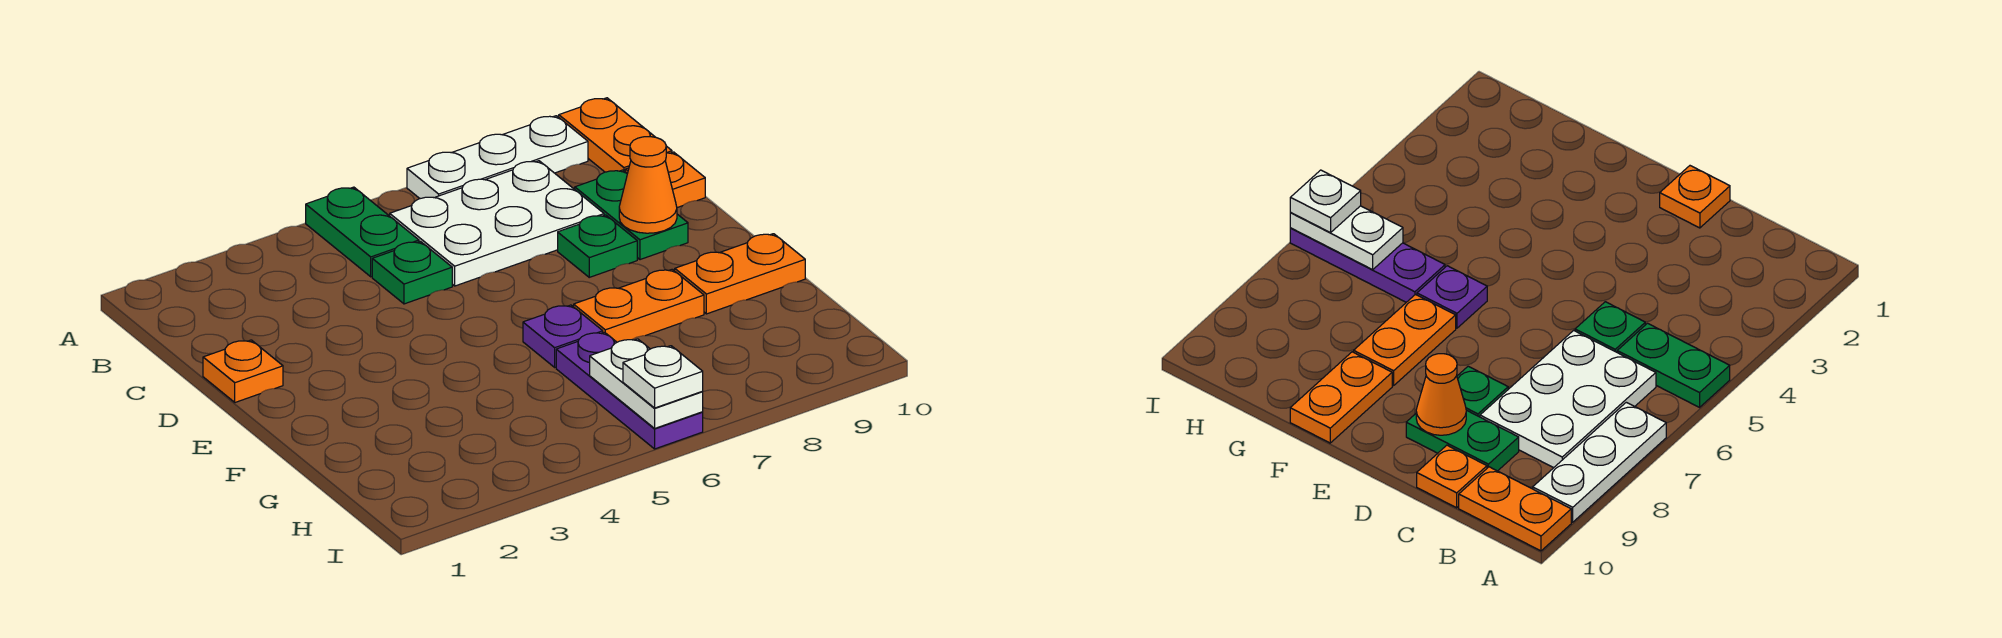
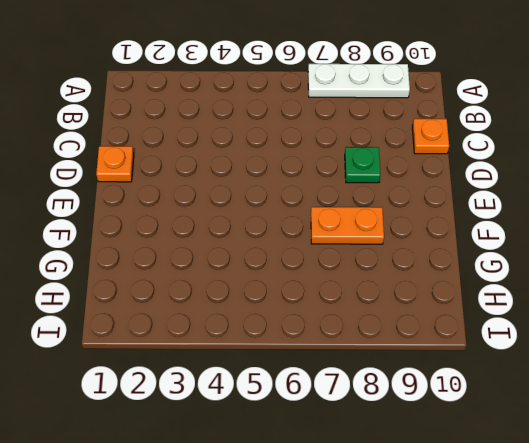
none -> green 1x2 plate [306,187,419,277]
none -> orange 1x2 plate [559,98,672,172]
none -> white 2x3 plate [390,161,604,286]

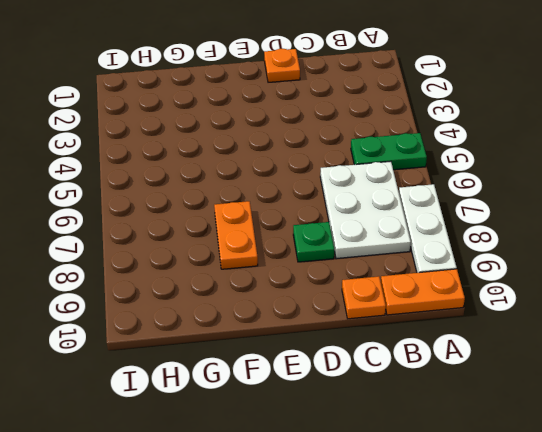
none -> green 1x1 plate [372,241,452,304]
none -> green 1x2 plate [575,170,688,260]
none -> purple 1x1 plate [523,305,603,367]

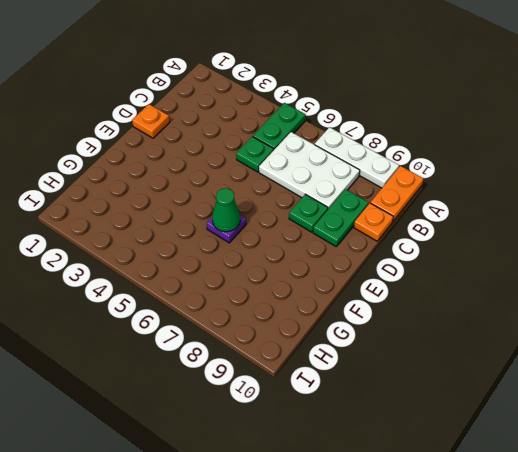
green 1x1 cone [212,188,240,232] -> none
none -> orange 1x2 plate [574,269,704,342]
none -> orange 1x2 plate [675,234,805,314]
none -> purple 1x3 plate [556,332,703,449]

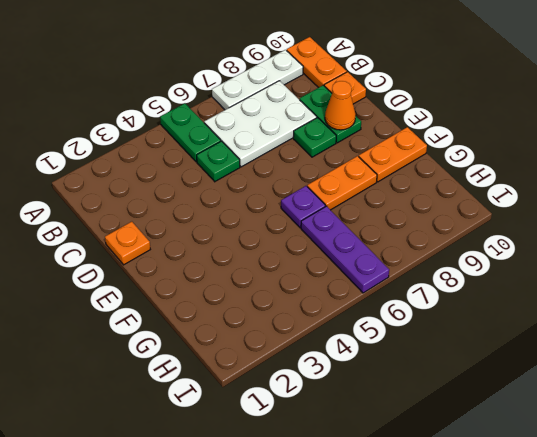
none -> white 1x2 plate [590,339,703,428]
none -> white 1x1 plate [623,346,703,408]

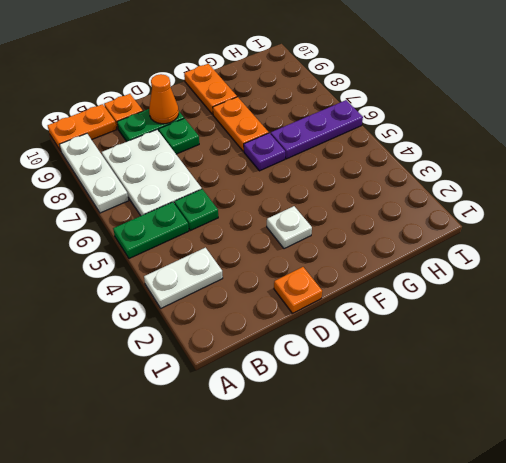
white 1x2 plate [144,248,223,308] -> white 1x2 plate moved to [590,339,703,428]
white 1x1 plate [267,206,312,249] -> white 1x1 plate moved to [623,346,703,408]

